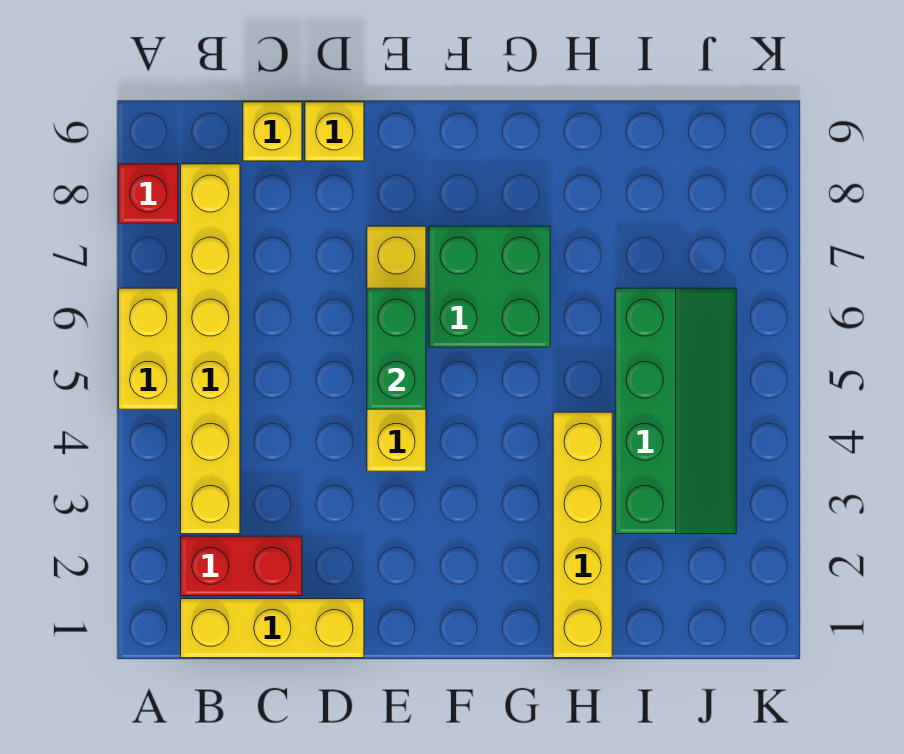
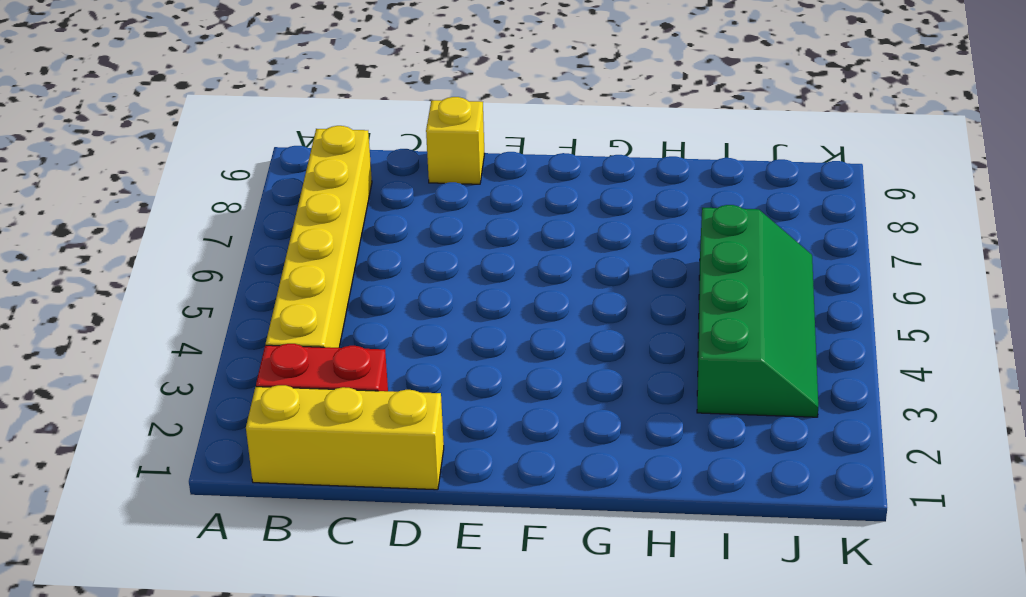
none -> yellow 1x2 brick [119,288,178,409]
none -> red 1x1 brick [119,164,178,223]
none -> yellow 1x1 brick [243,102,302,161]

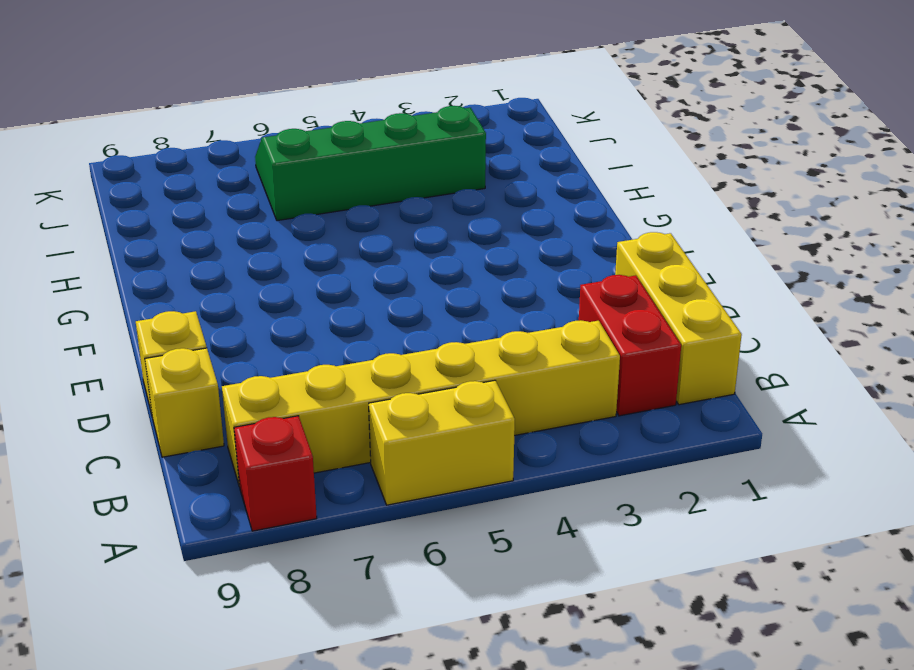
none -> yellow 1x4 brick [367,226,426,471]
none -> green 2x2 brick [429,226,550,347]
none -> yellow 1x4 brick [553,412,612,658]

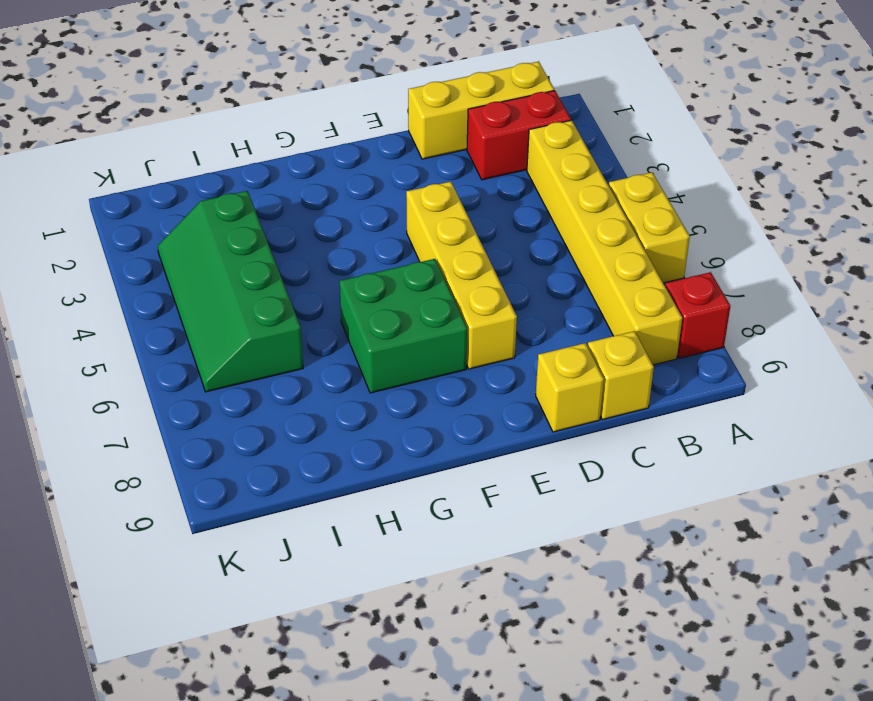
none -> yellow 1x4 brick [553,412,612,658]
none -> green 1x2 brick [367,288,426,409]

